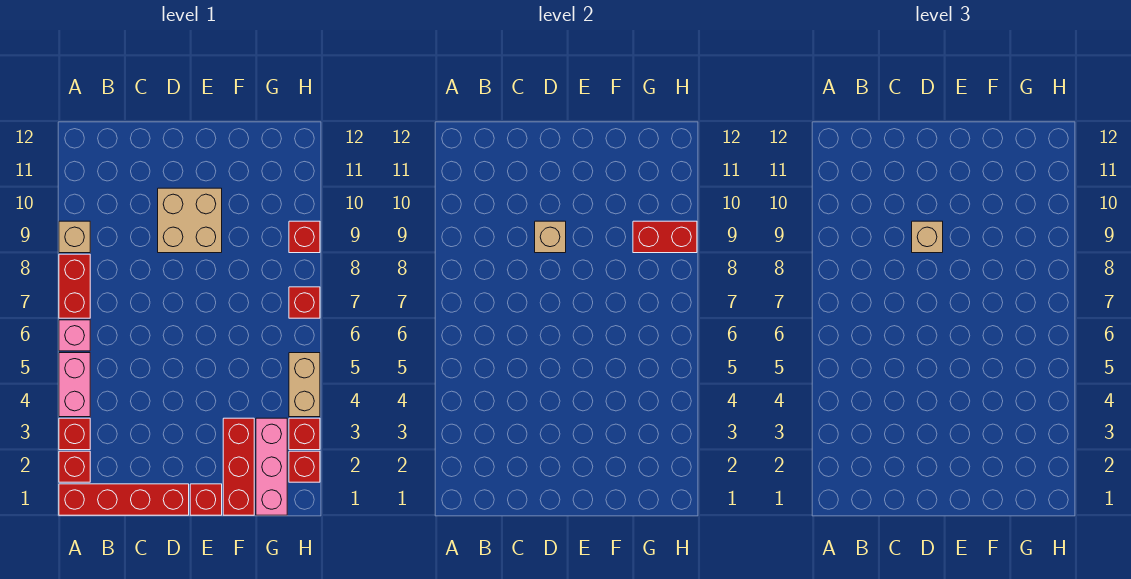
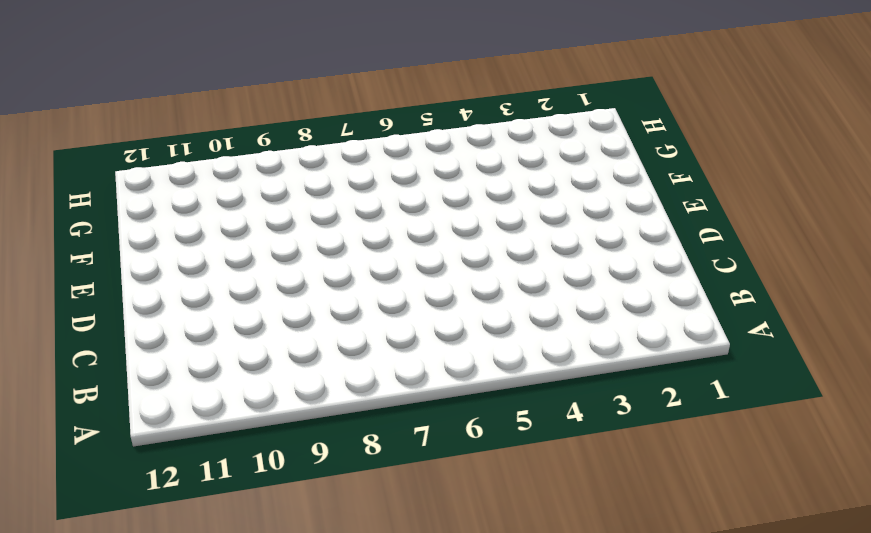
none -> red 1x4 brick [59,484,189,515]
none -> red 1x1 brick [59,451,90,482]
none -> red 1x1 brick [59,418,90,450]

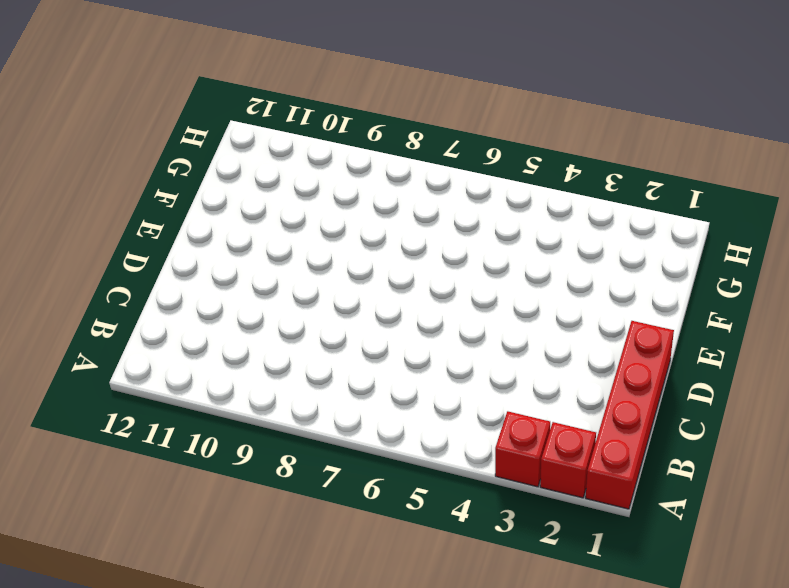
none -> pink 1x2 brick [59,353,90,417]
none -> pink 1x1 brick [59,320,90,351]
none -> red 1x2 brick [59,254,90,318]

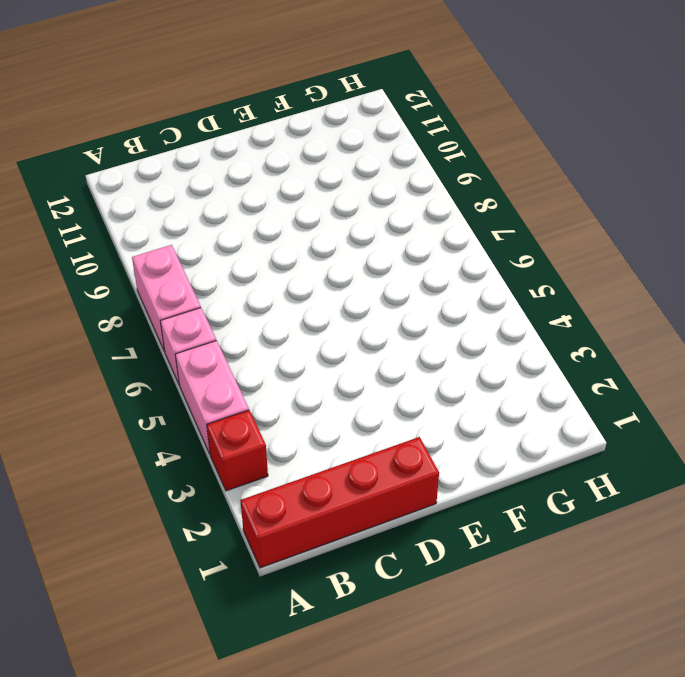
pink 1x2 brick [132,245,201,352] -> red 1x2 brick [59,254,90,318]
none -> red 1x1 brick [59,451,90,482]
none -> tan 1x1 brick [59,221,90,253]
none -> tan 2x2 brick [158,188,222,253]

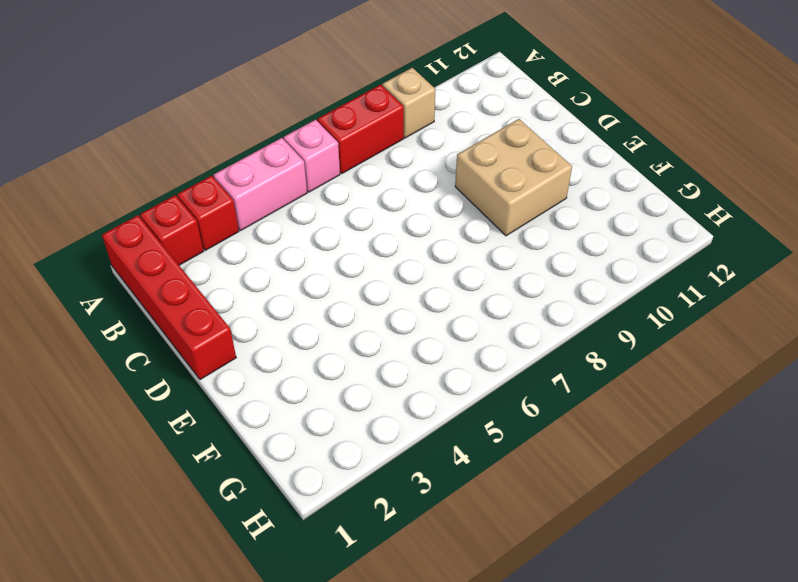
none -> red 1x1 brick [190,484,222,515]
none -> red 1x3 brick [223,418,254,515]
none -> pink 1x3 brick [256,418,287,515]

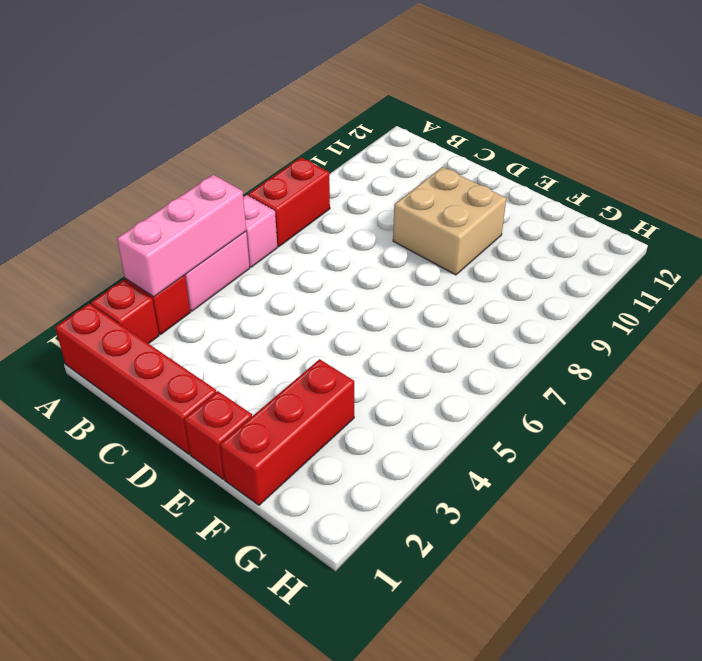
pink 1x3 brick [117,175,246,297] -> pink 1x3 brick moved to [256,418,287,515]
none -> tan 1x1 brick [59,221,90,253]
none -> red 1x1 brick [289,451,320,482]
none -> red 1x1 brick [289,418,320,450]

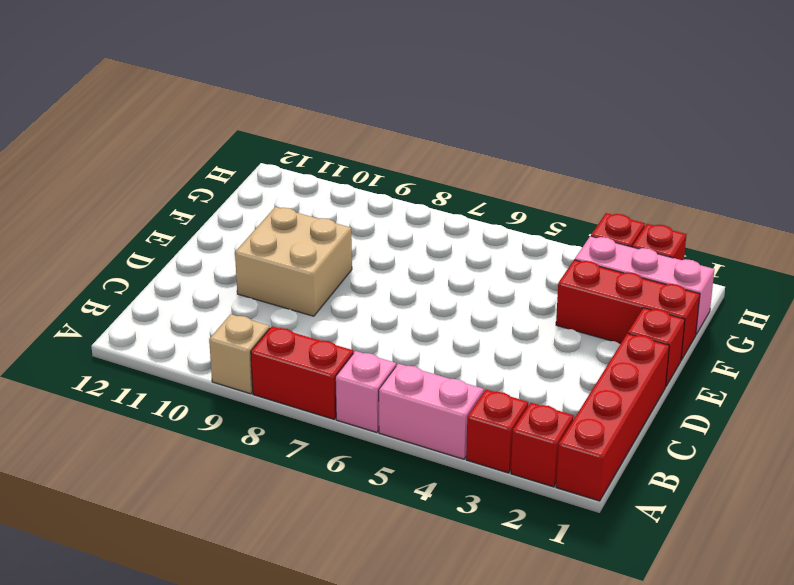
none -> tan 1x2 brick [289,353,320,417]
none -> red 1x1 brick [289,287,320,318]
none -> red 1x1 brick [289,221,320,253]

